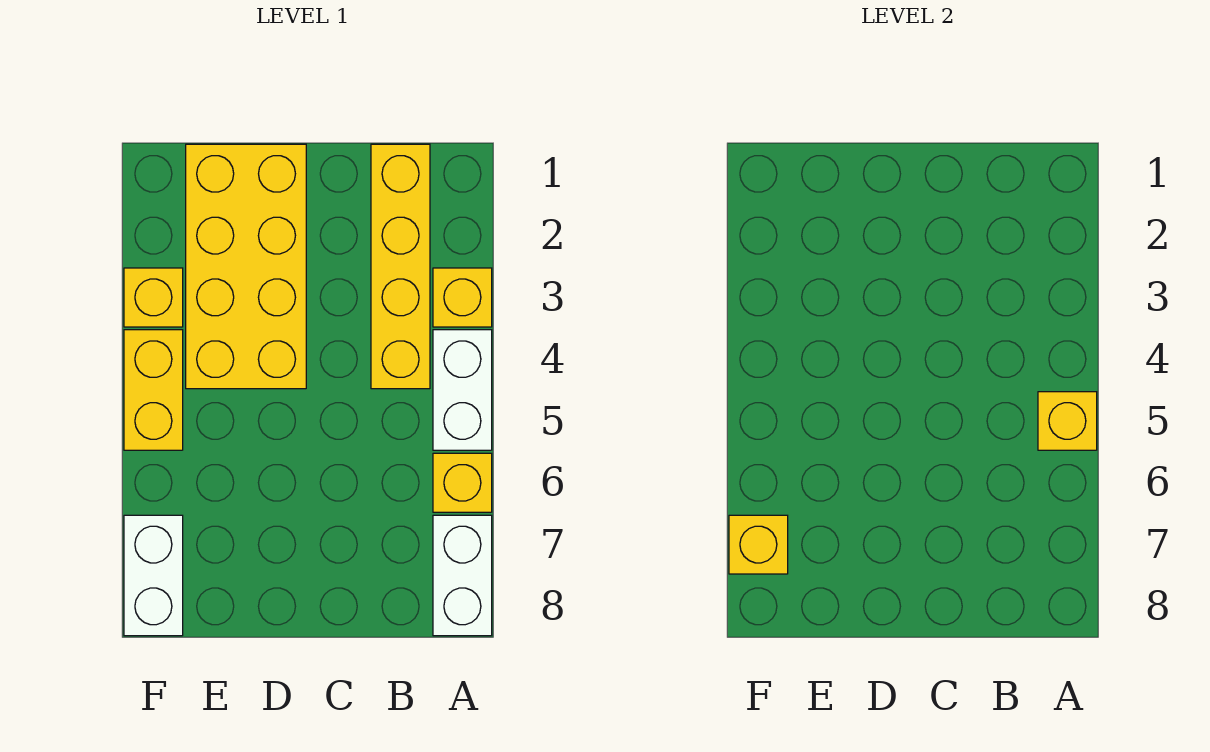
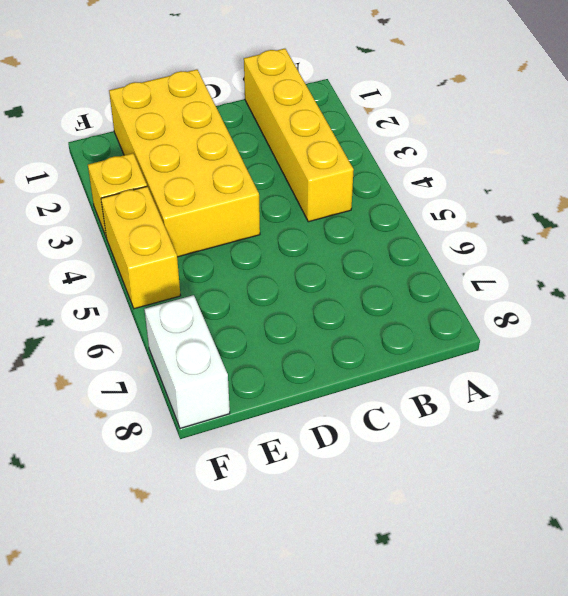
none -> yellow 1x1 brick [433,268,492,327]
none -> white 1x2 brick [433,330,492,450]

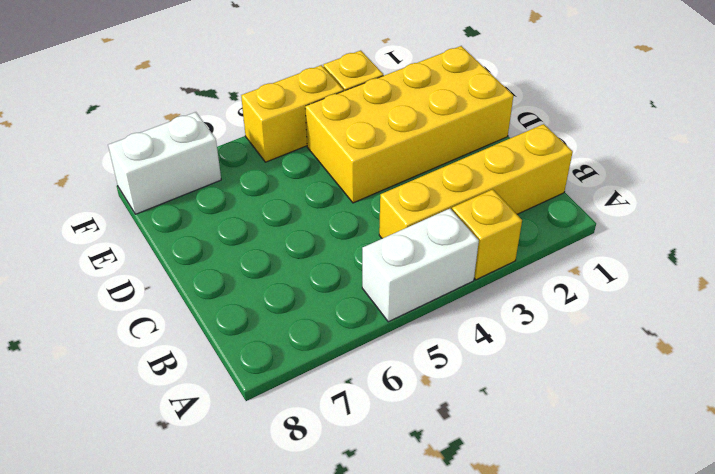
none -> yellow 1x1 brick [433,453,492,512]
none -> white 1x2 brick [433,515,492,636]

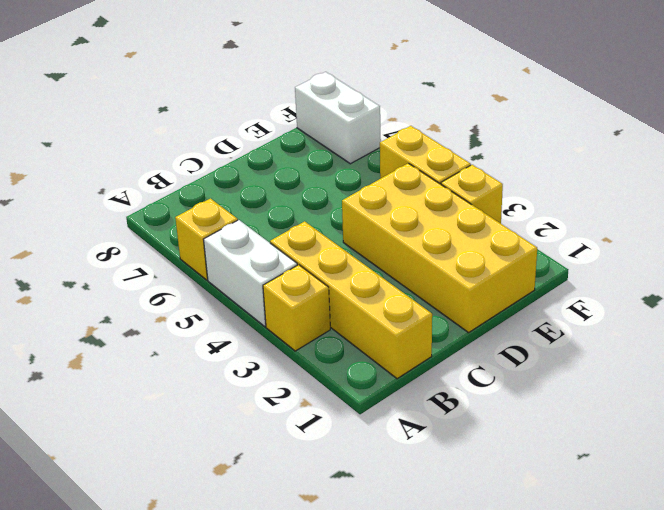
none -> white 1x2 brick [433,515,492,636]
none -> yellow 1x1 brick [1038,392,1097,450]

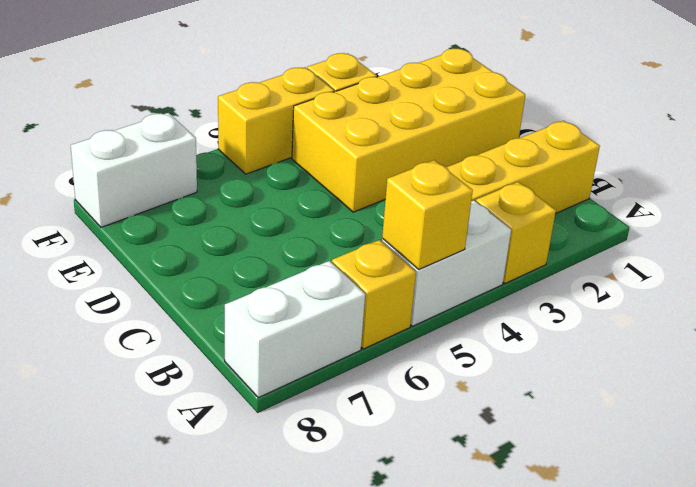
none -> yellow 1x1 brick [729,515,788,574]

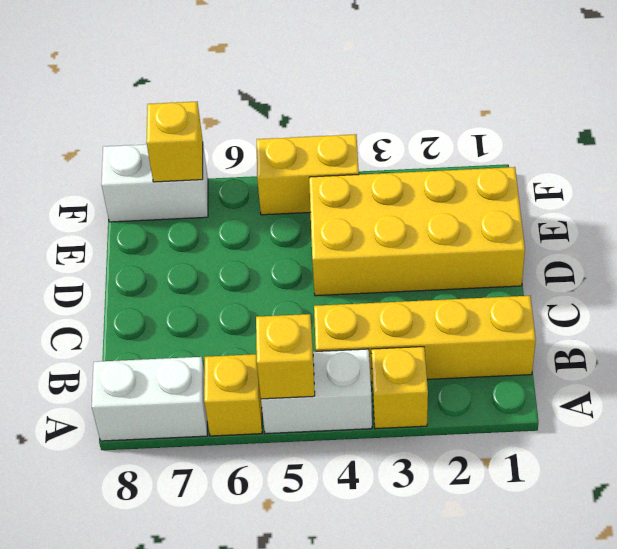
none -> yellow 1x1 brick [124,268,183,327]

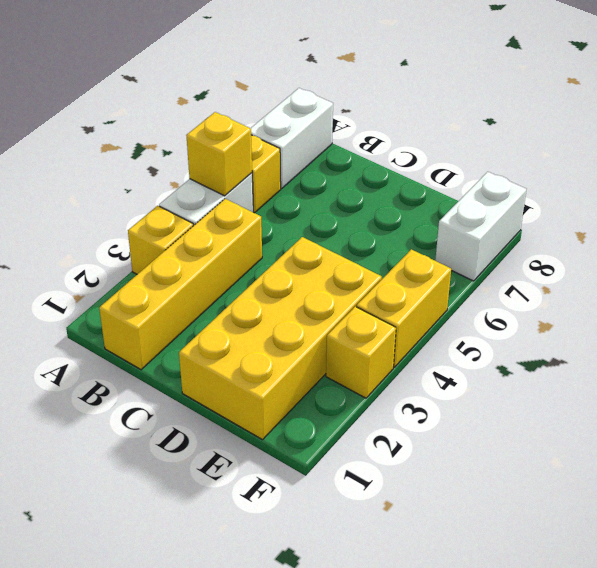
none -> yellow 1x1 brick [729,515,788,574]

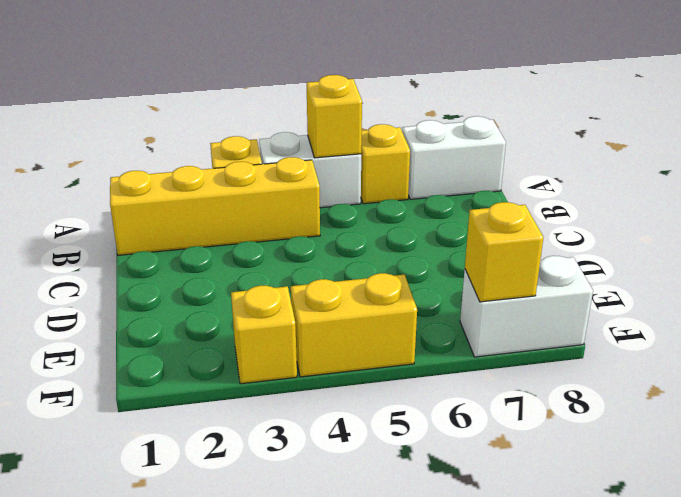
none -> yellow 2x4 brick [186,144,306,389]

